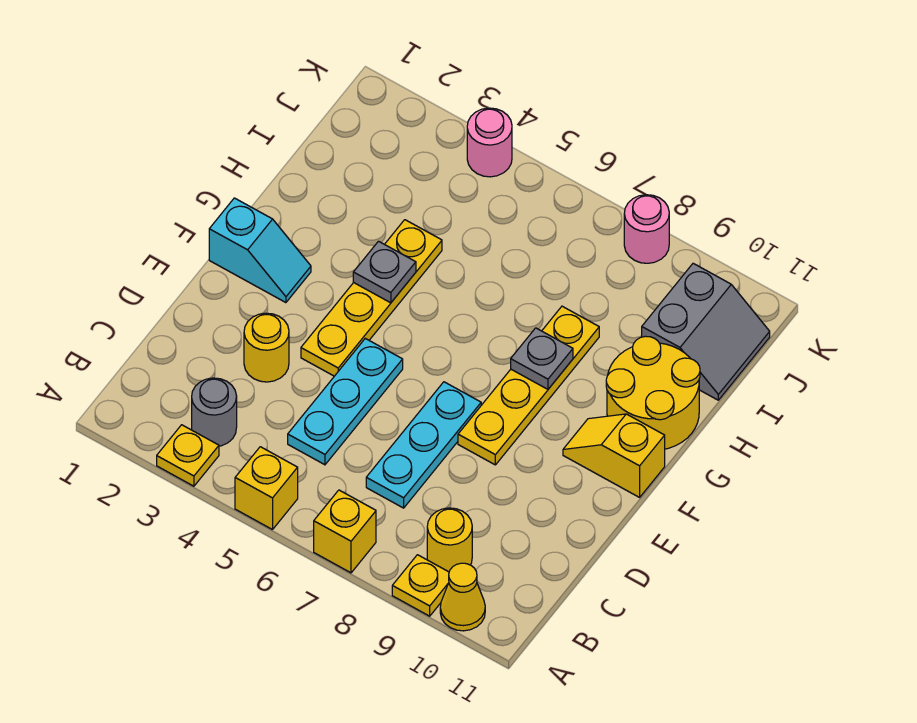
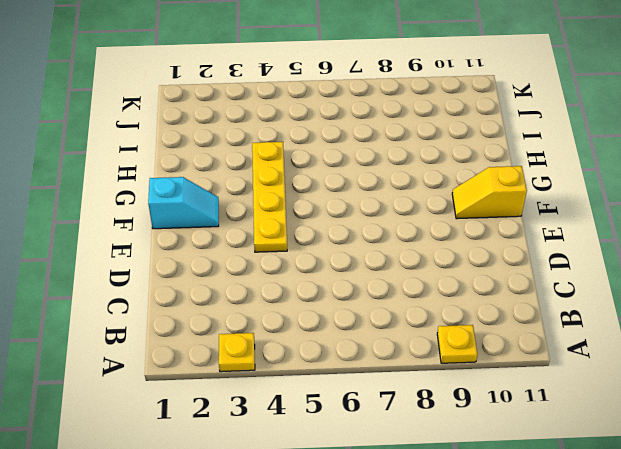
none -> yellow 1x1 brick [235,447,298,530]
none -> yellow 1x1 brick [314,490,376,573]
none -> yellow 1x1 cone [440,563,485,631]

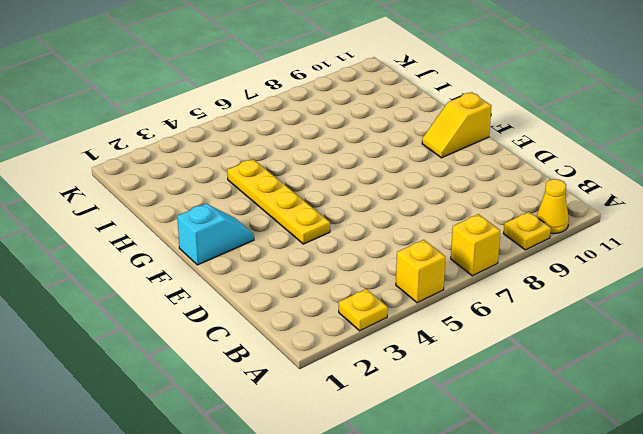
none -> grey 1x1 round brick [192,378,237,446]
none -> yellow 1x1 round brick [427,508,472,572]
none -> cyan 1x3 plate [288,338,403,465]

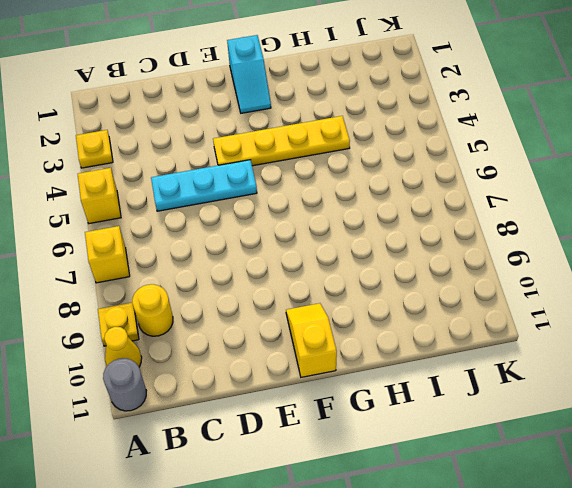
grey 1x1 round brick [103,358,146,411] -> grey 1x1 round brick moved to [192,378,237,446]
none -> cyan 1x3 plate [366,382,481,508]
none -> yellow 1x1 round brick [244,313,289,382]
none -> yellow 1x4 plate [458,306,599,465]

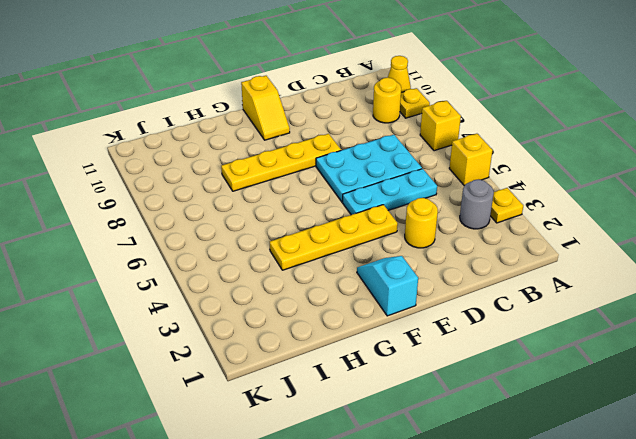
cyan 2x3 plate [316,135,422,202] -> cyan 1x3 plate [366,382,481,508]
none -> yellow 2x2 round brick [606,336,700,449]
none -> grey 2x2 slope [642,263,770,400]
none -> pink 1x1 round brick [467,108,512,177]

